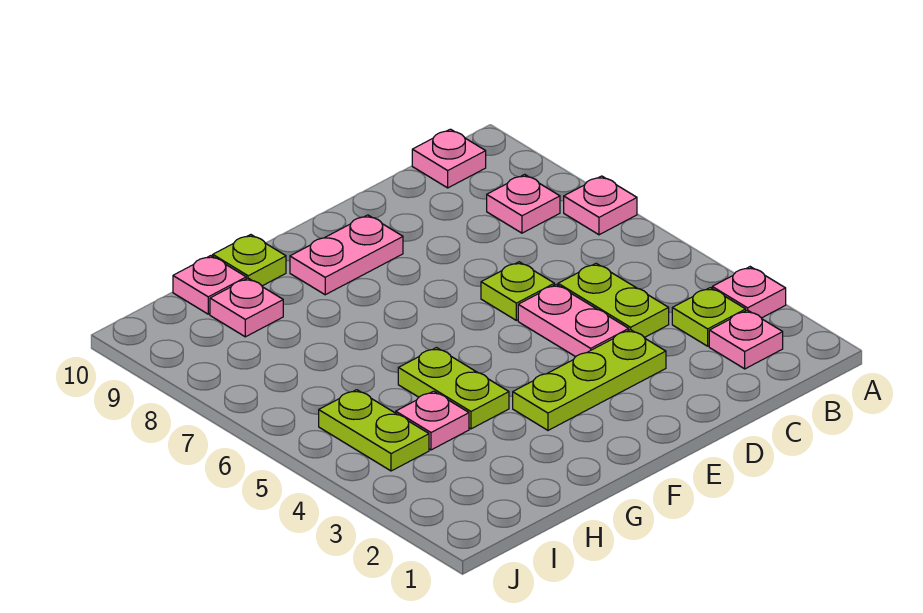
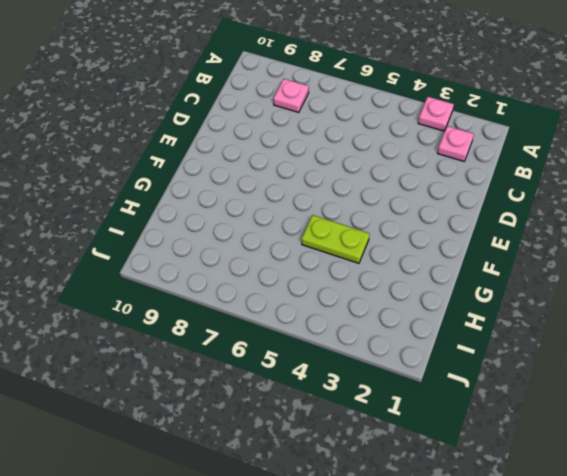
none -> pink 1x1 plate [564,176,637,235]
none -> lime 1x1 plate [672,288,746,346]
none -> pink 1x1 plate [412,129,486,188]

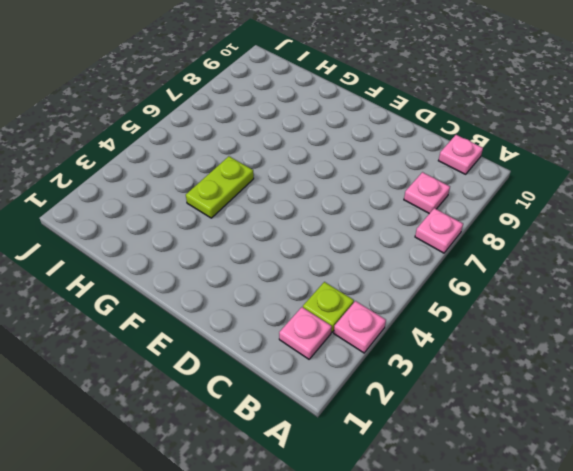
none -> lime 1x2 plate [558,263,669,338]
none -> lime 1x3 plate [513,330,666,430]
none -> pink 1x2 plate [518,284,629,357]

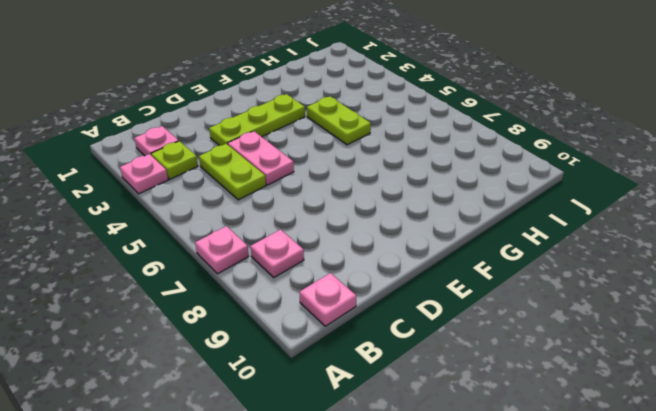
none -> lime 1x1 plate [481,262,554,320]
none -> pink 1x2 plate [290,215,403,295]
none -> lime 1x1 plate [213,235,286,286]

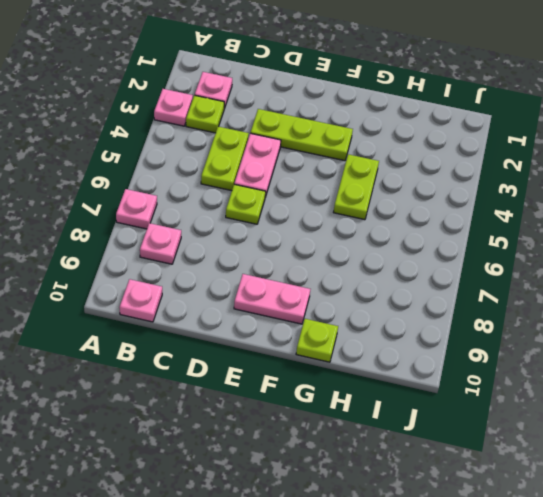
none -> pink 1x1 plate [396,391,469,450]
none -> pink 1x1 plate [210,278,283,337]
none -> pink 1x1 plate [173,256,246,314]

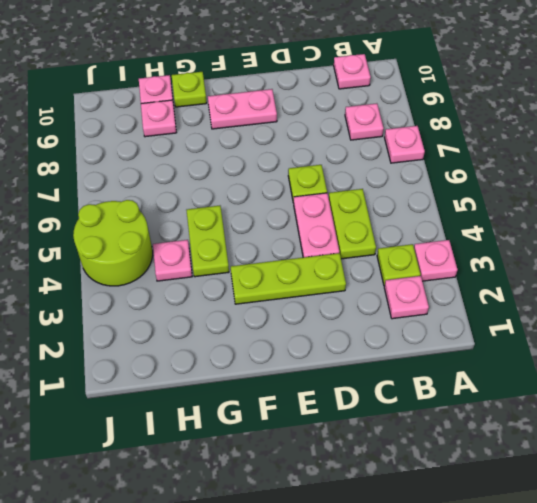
lime 2x2 round brick [73,200,153,286] -> lime 1x2 plate [319,390,429,471]

